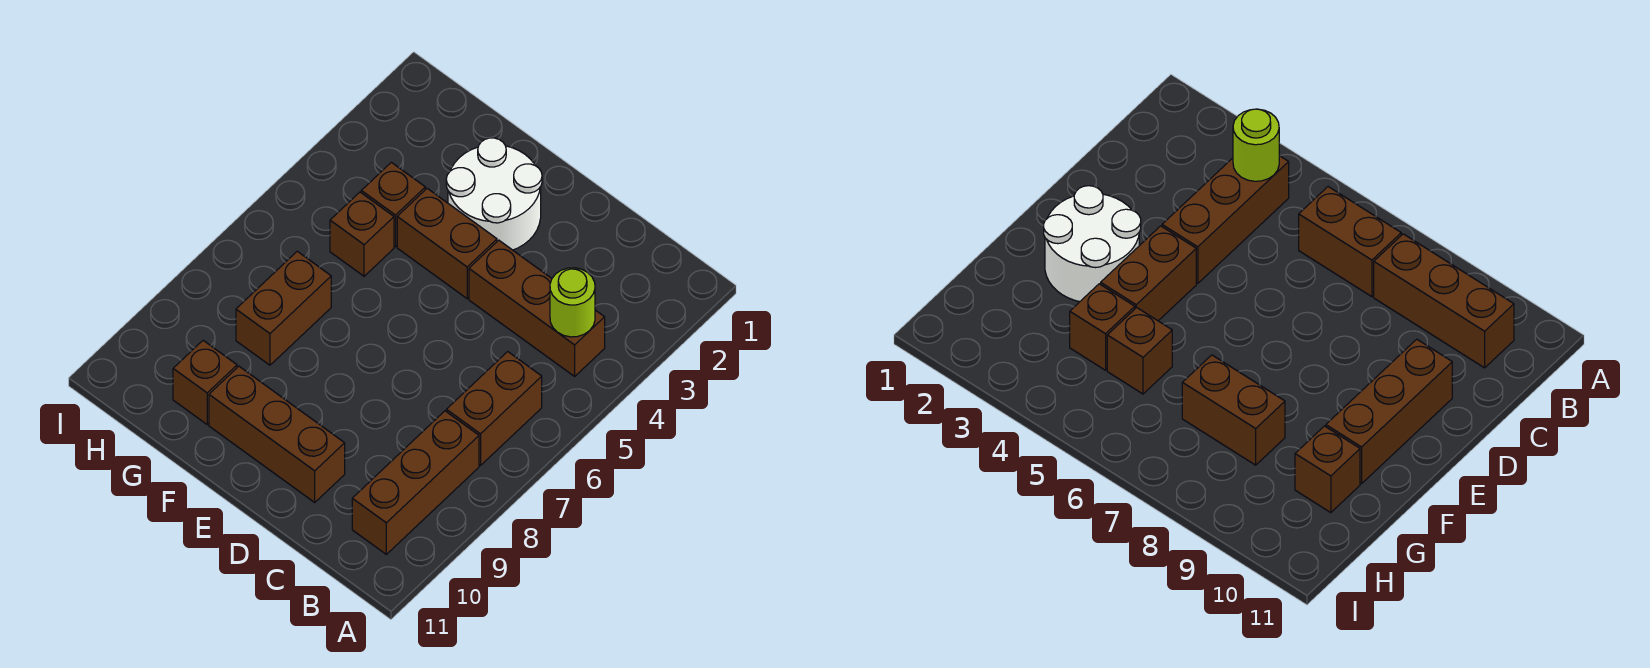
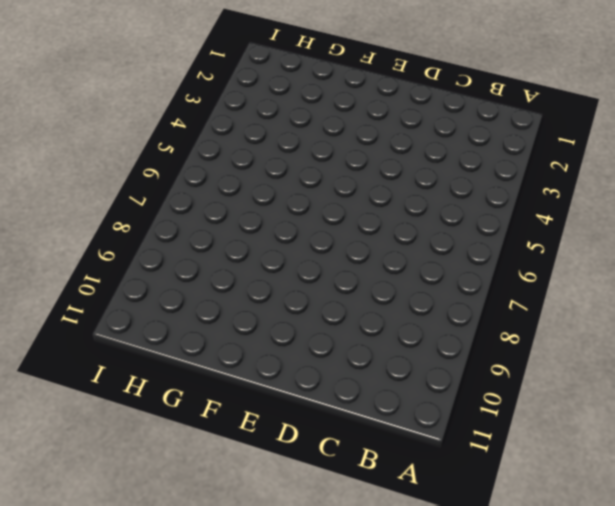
none -> brown 1x3 brick [469,240,605,376]
none -> brown 1x2 brick [446,352,542,465]

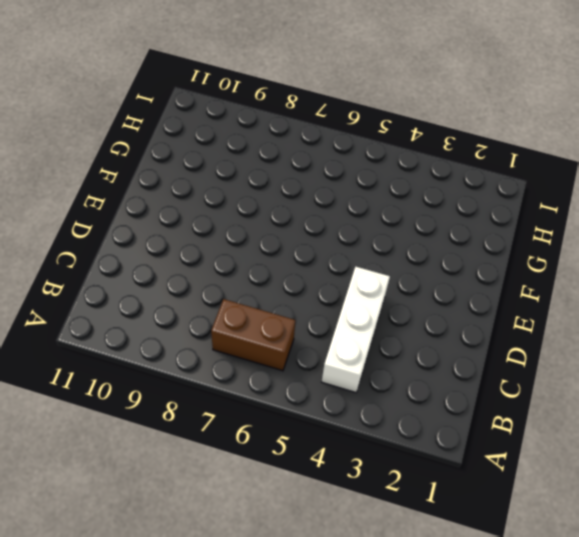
white 1x3 brick [322,267,390,392] -> brown 1x3 brick [469,240,605,376]
none -> brown 1x3 brick [352,411,479,554]
none -> brown 1x3 brick [209,366,345,502]

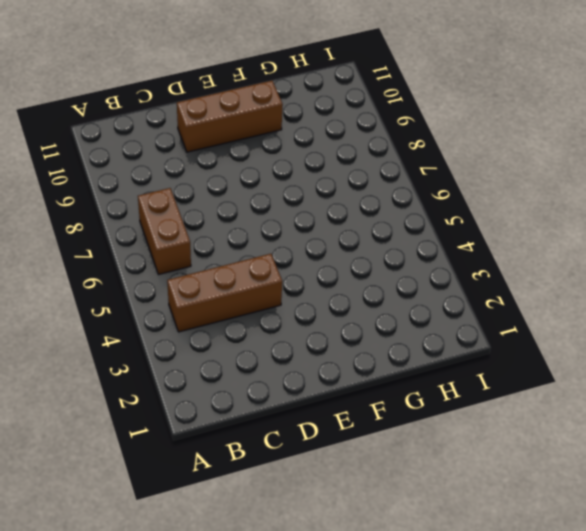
none -> brown 1x3 brick [352,411,479,554]
none -> white 2x2 round brick [446,138,542,250]

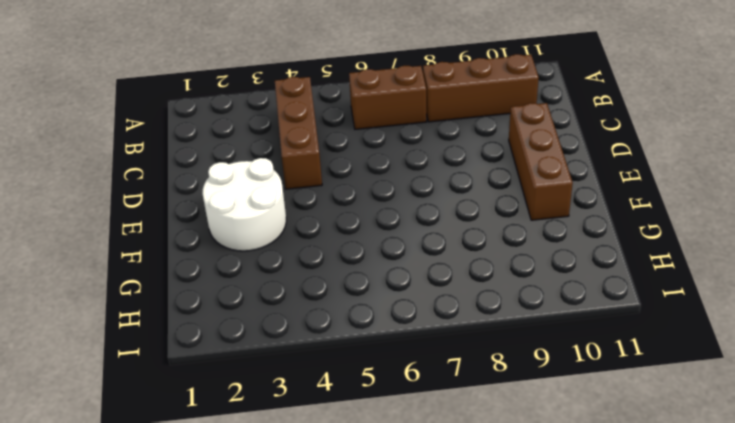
none -> brown 1x2 brick [397,188,497,299]
none -> brown 1x1 brick [361,162,425,247]

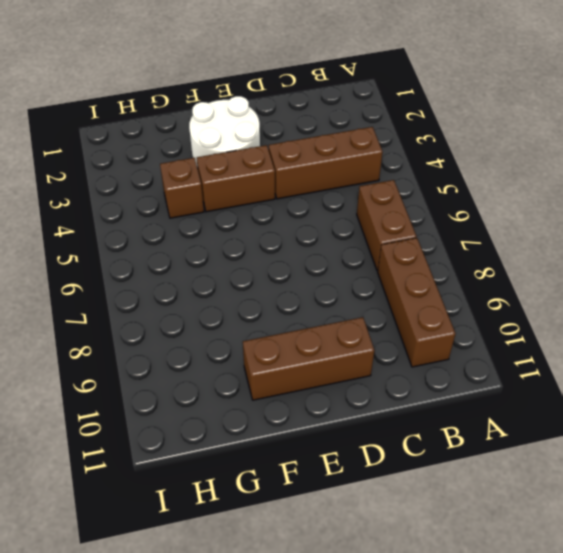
none -> brown 1x1 brick [330,192,394,276]
none -> brown 1x2 brick [236,251,331,365]

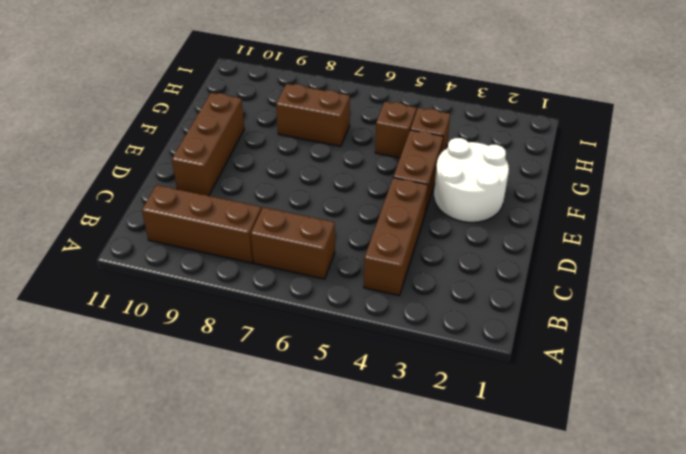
none -> brown 1x1 brick [173,340,237,424]
none -> lime 1x1 round brick [550,268,595,337]

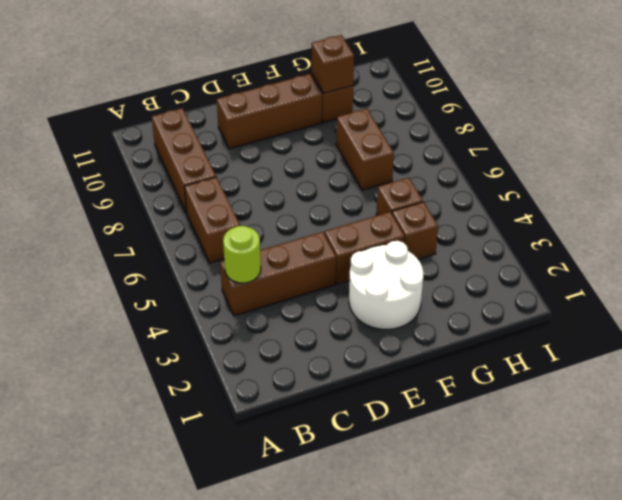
brown 1x1 brick [312,35,354,93] -> none

